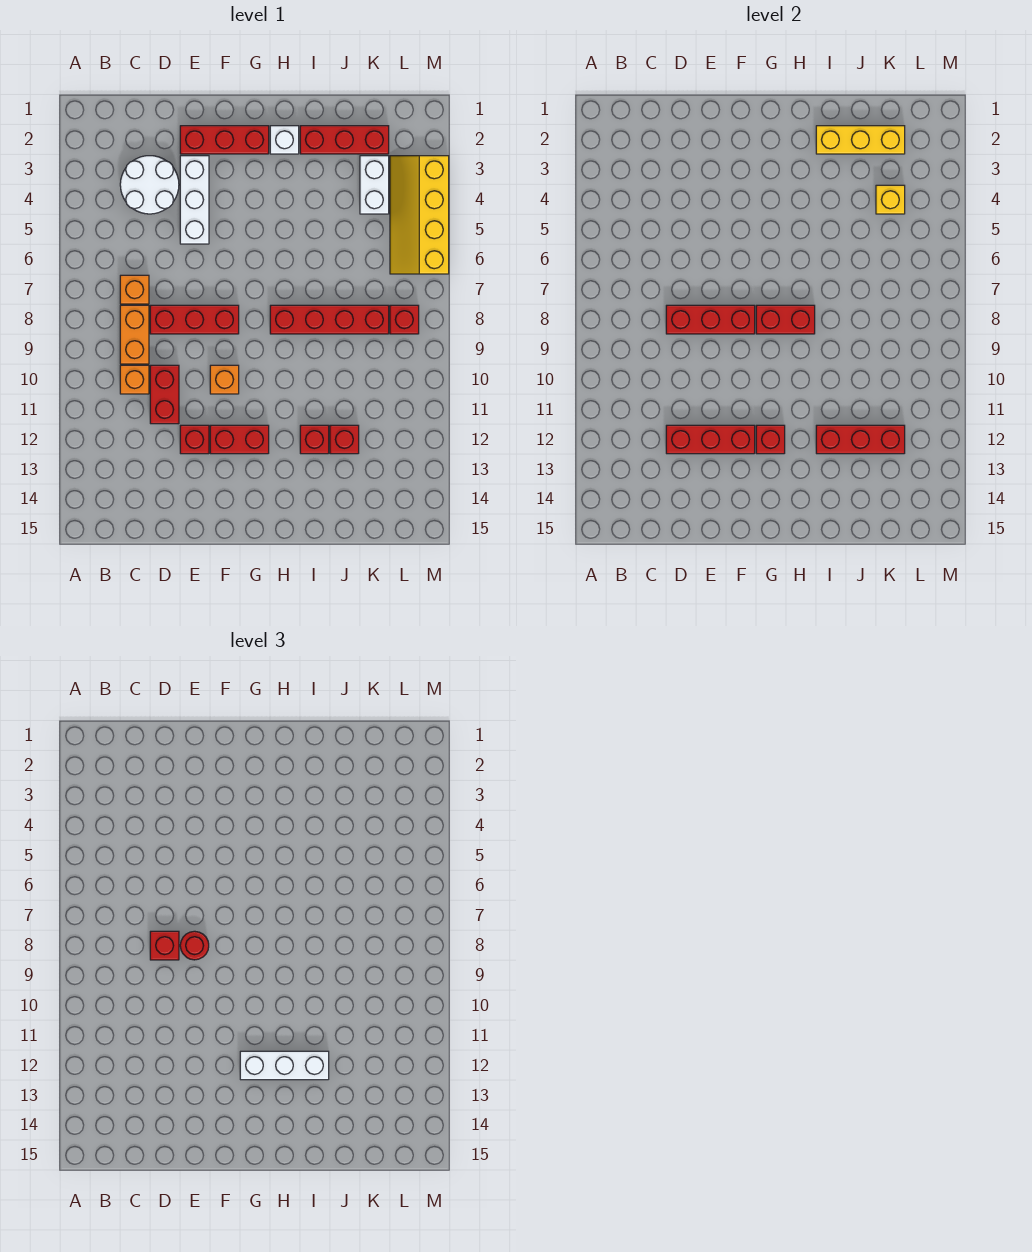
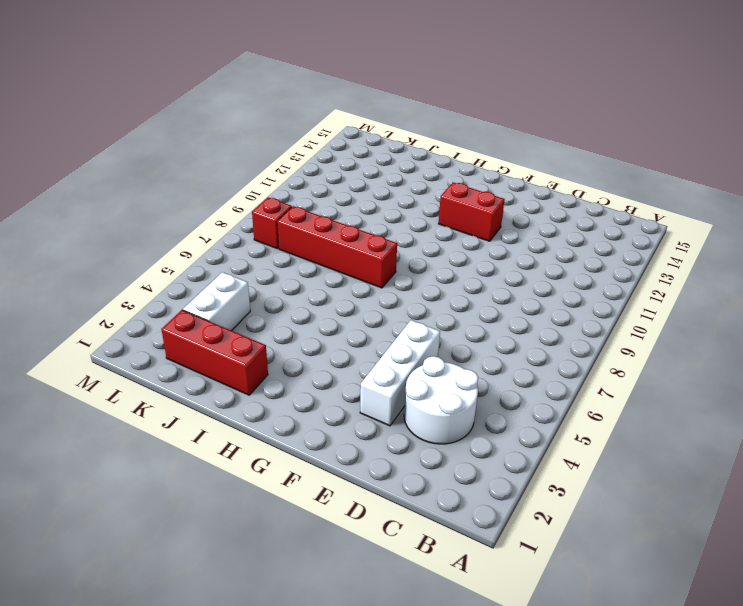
none -> orange 1x1 brick [120,275,149,304]
none -> orange 1x2 brick [120,305,149,364]
none -> orange 1x1 brick [120,365,149,394]

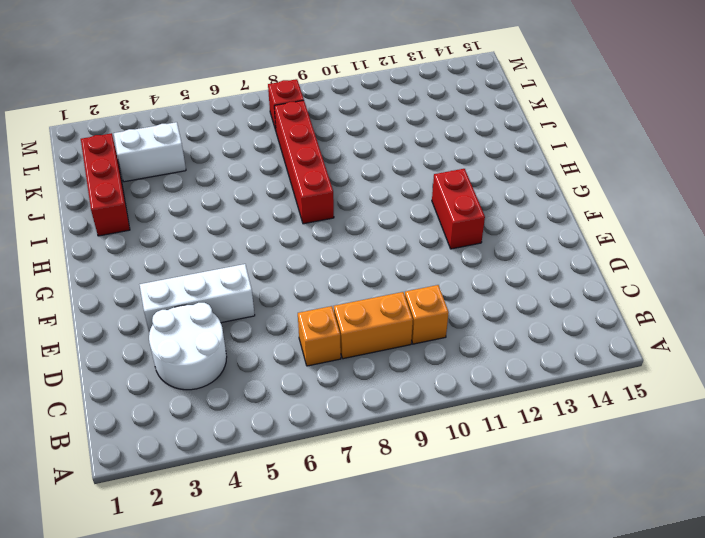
none -> red 1x3 brick [150,305,239,334]
none -> red 1x2 brick [150,365,179,424]
none -> red 1x3 brick [180,126,269,154]

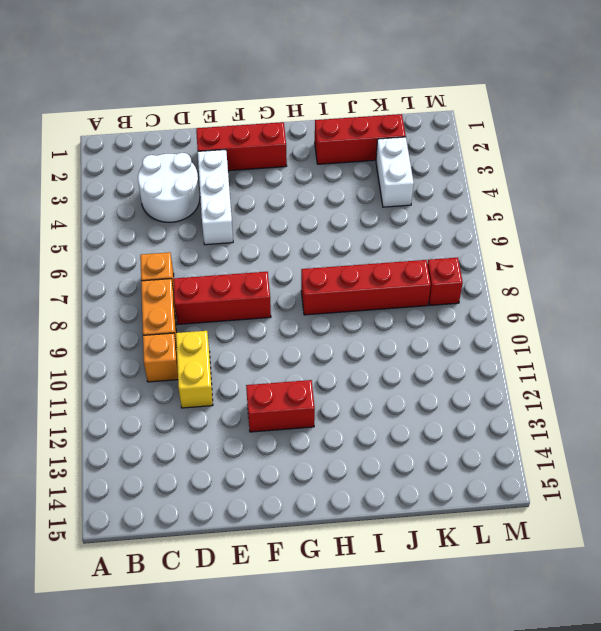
yellow 1x2 brick [176,331,213,408] -> red 1x2 brick [150,365,179,424]
none -> red 1x1 brick [180,425,209,454]
none -> orange 1x1 brick [210,365,239,394]
none -> white 1x1 brick [270,126,299,154]

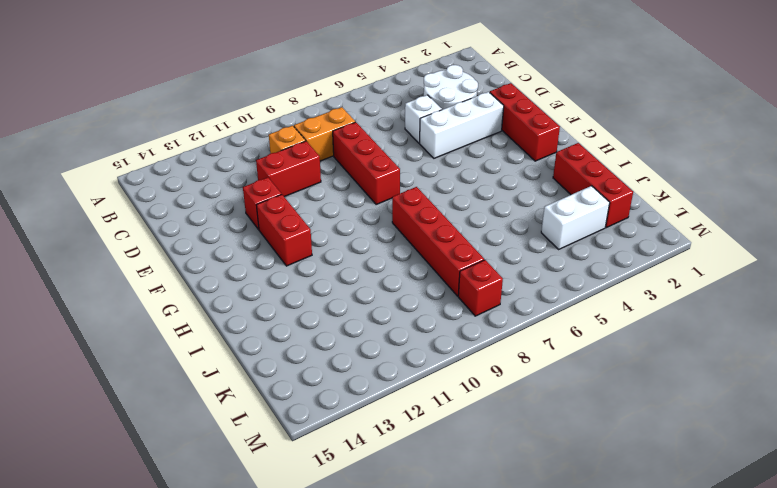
white 1x1 brick [405,95,442,143] -> white 1x1 brick moved to [270,126,299,154]
none -> orange 1x1 brick [120,275,149,304]
none -> orange 1x1 brick [210,365,239,394]
none -> red 1x1 brick [300,425,329,454]

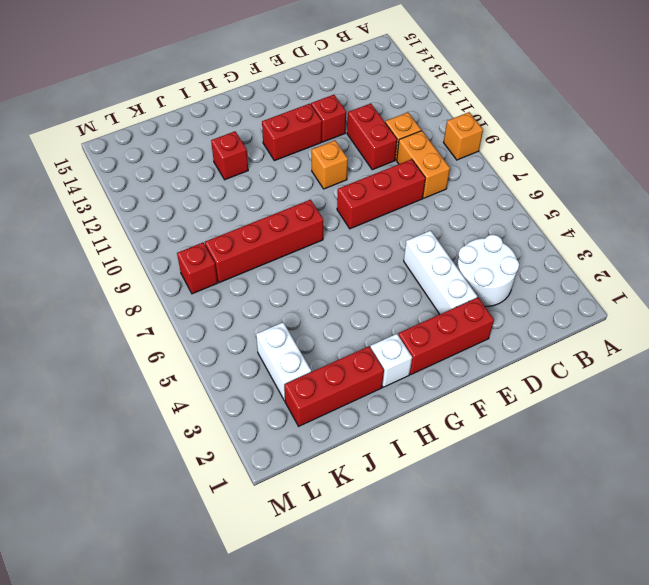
orange 1x1 brick [444,112,483,160] -> orange 1x1 brick moved to [120,275,149,304]
none -> red 1x1 brick [330,425,359,454]
none -> yellow 2x4 slope [390,156,449,274]
none -> red 1x3 brick [666,305,755,334]

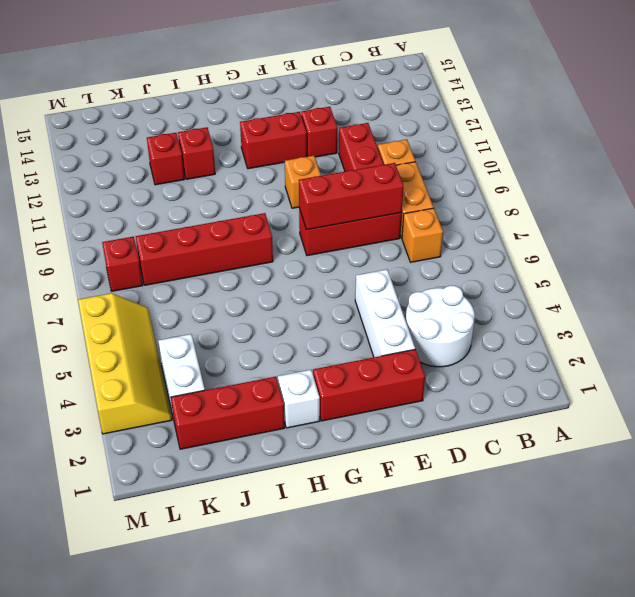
none -> red 1x3 brick [666,425,755,454]
none -> red 1x2 brick [756,305,815,334]
none -> red 1x1 brick [756,425,785,454]

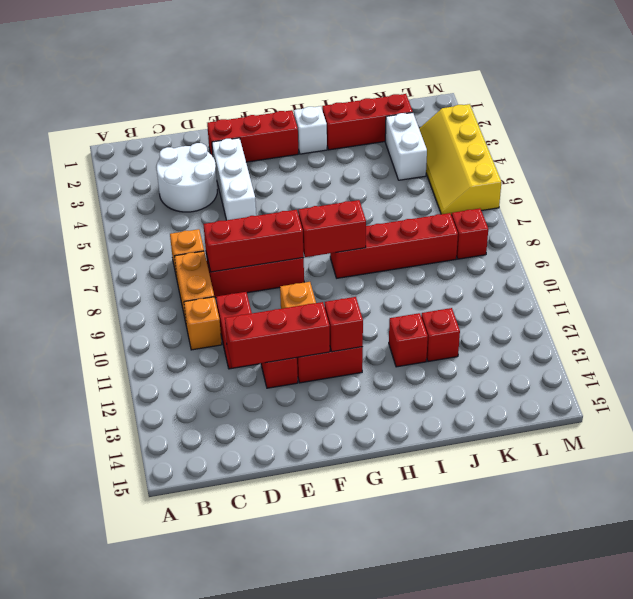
none -> yellow 1x3 brick [816,126,905,154]
none -> red 1x3 brick [816,425,905,454]
none -> yellow 1x1 brick [876,185,905,214]

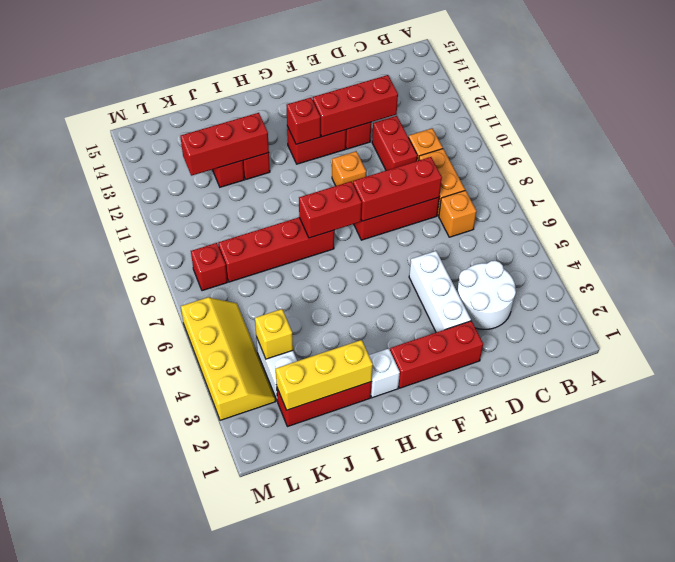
none -> red 1x1 brick [150,931,179,960]
none -> red 1x1 round brick [180,931,209,960]
none -> white 1x3 brick [240,1051,329,1080]

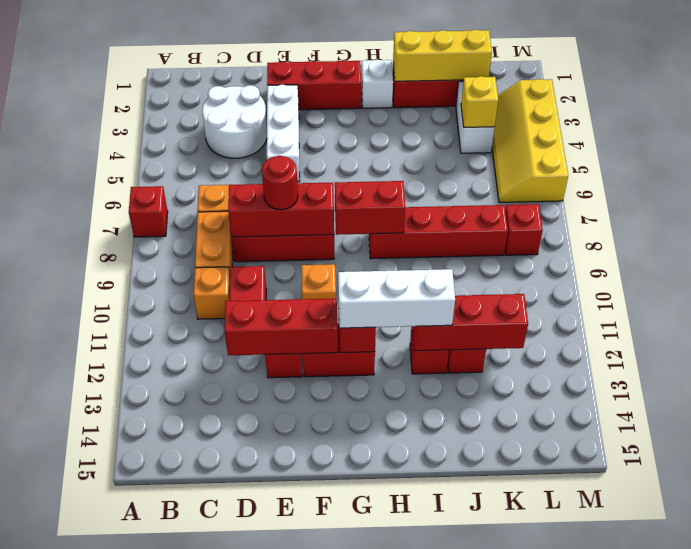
red 1x1 brick [129,186,168,237] -> red 1x1 brick moved to [150,931,179,960]

